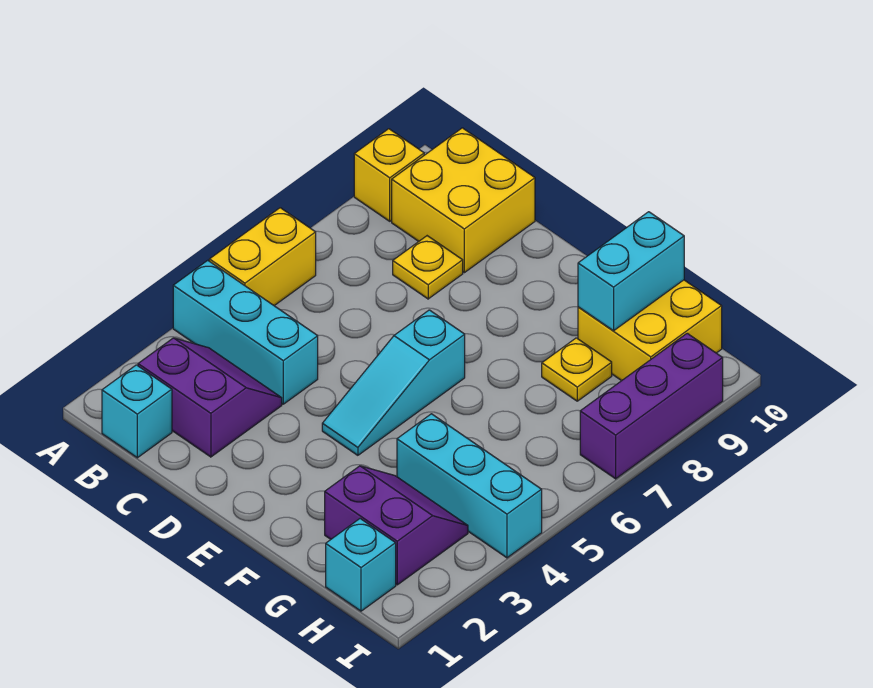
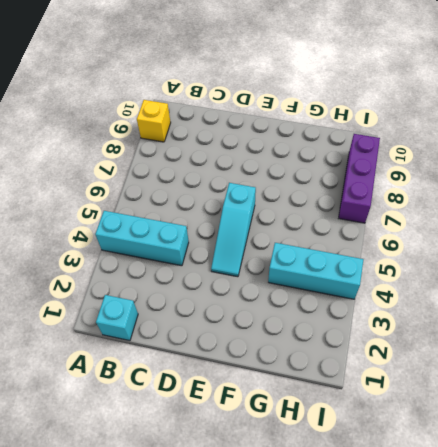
none -> yellow 1x2 brick [209,208,316,306]
none -> purple 2x2 slope [138,338,282,457]
none -> yellow 2x2 brick [392,128,535,273]

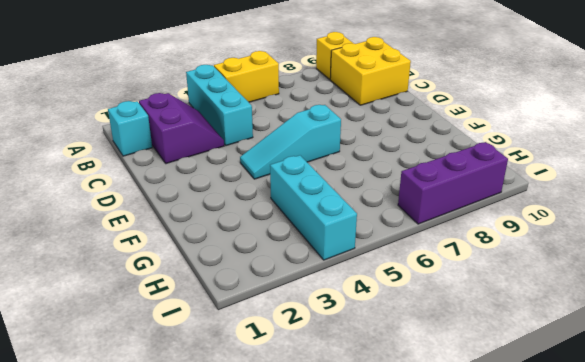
none -> yellow 1x1 plate [393,236,463,299]
none -> purple 2x2 slope [325,466,468,585]
none -> yellow 1x1 plate [542,338,612,401]

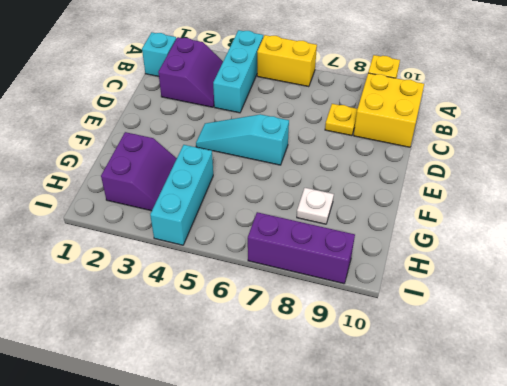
white 1x1 plate [297,188,334,224] -> yellow 1x1 plate [542,338,612,401]
none -> yellow 2x2 brick [578,280,722,381]
none -> cyan 1x1 brick [326,519,396,611]
none -> cyan 1x2 brick [578,212,684,331]

